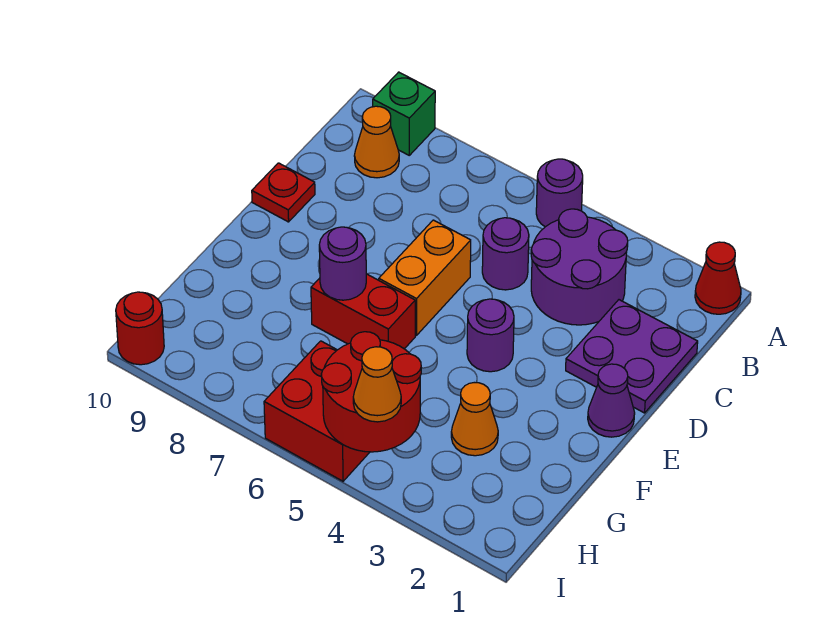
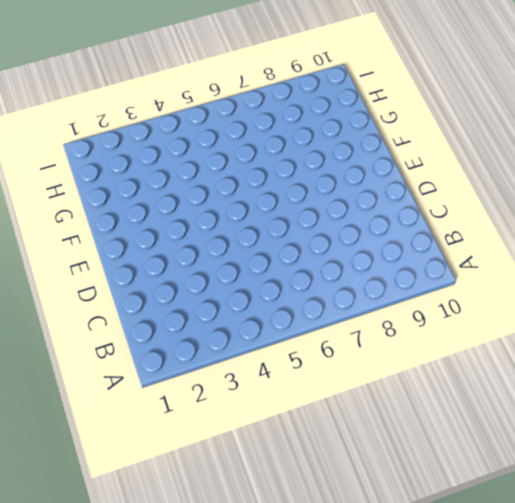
none -> red 1x1 cone [695,242,741,314]
none -> purple 1x1 round brick [536,159,583,227]
none -> green 1x1 brick [373,72,435,155]

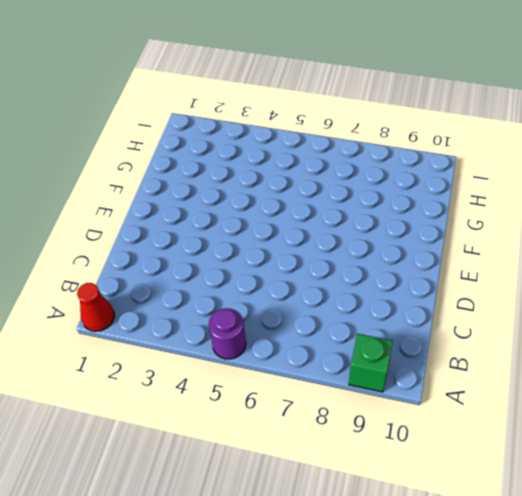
none -> purple 2x2 round brick [531,209,628,325]
none -> orange 1x1 cone [354,106,399,178]
none -> purple 2x2 plate [566,300,698,413]

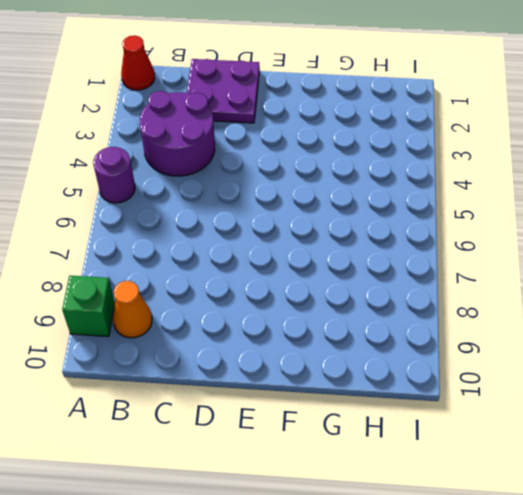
none -> purple 1x1 round brick [482,218,529,290]
none -> orange 1x2 brick [379,220,471,336]
none -> red 1x1 plate [252,163,315,222]

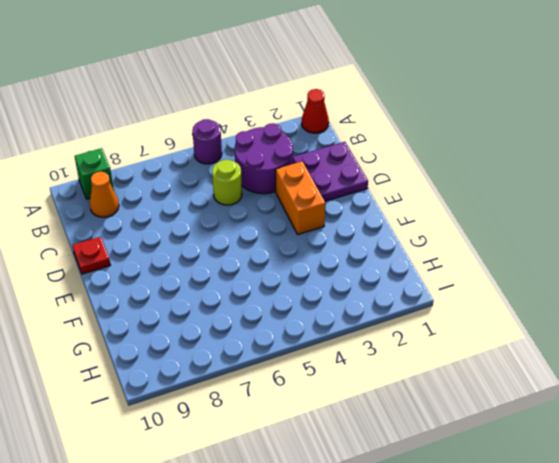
lime 1x1 round brick [212,160,242,205] -> purple 1x1 round brick [482,218,529,290]
orange 1x2 brick [276,161,325,234] -> orange 1x2 brick moved to [379,220,471,336]
none -> purple 1x1 cone [588,364,635,437]
none -> purple 1x1 round brick [467,299,514,372]
none -> red 1x2 brick [311,274,415,349]

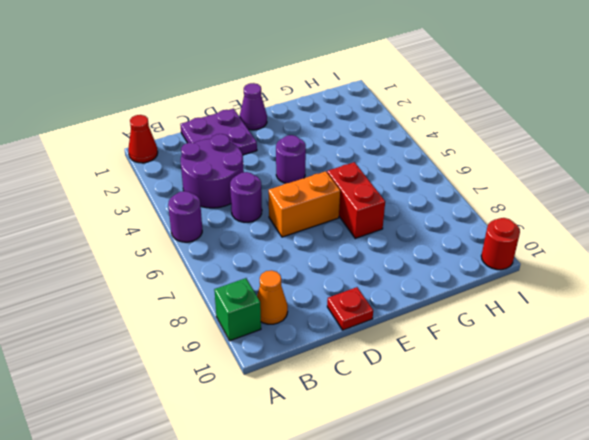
none -> orange 1x1 cone [451,383,498,456]
none -> red 2x2 brick [264,341,370,481]
none -> purple 1x1 round brick [319,227,366,300]

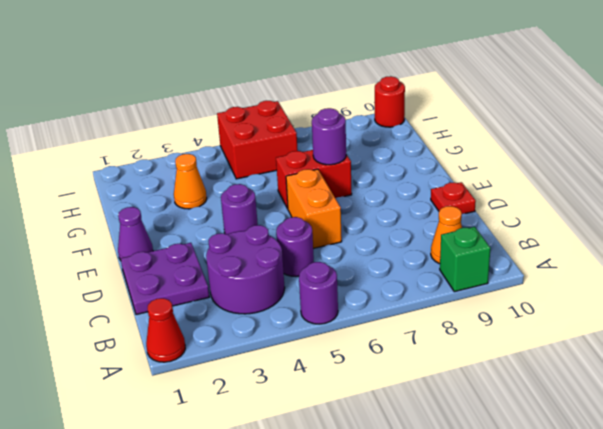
none -> red 2x2 round brick [321,332,421,452]
none -> orange 1x1 cone [353,347,401,422]

